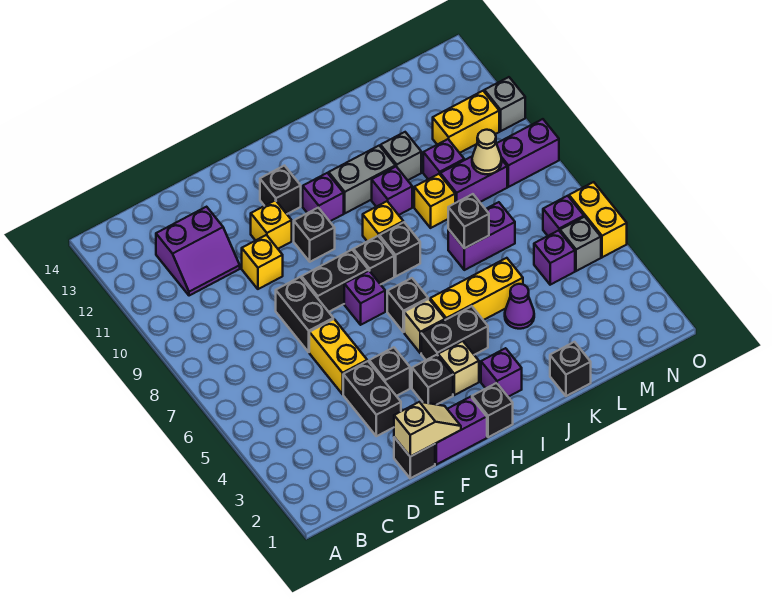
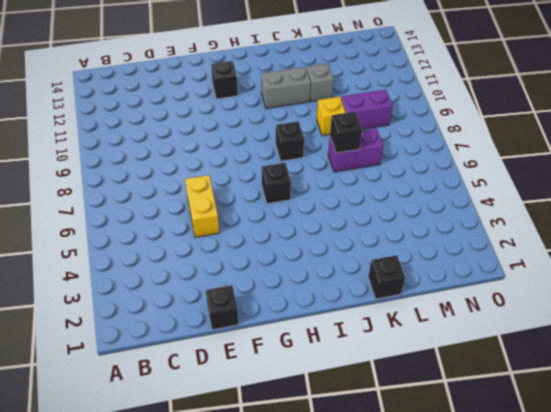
none -> purple 2x2 slope [156,207,240,296]
none -> black 1x2 brick [343,361,401,436]
none -> black 1x2 brick [276,277,333,352]
none -> yellow 1x1 brick [242,235,283,289]

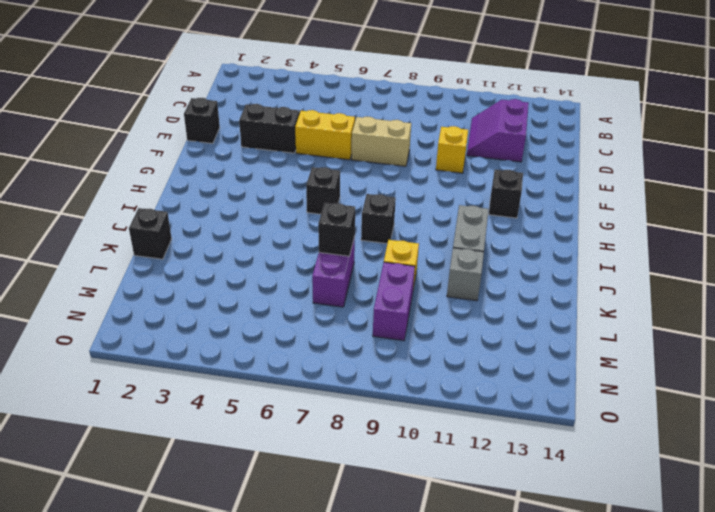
tan 1x2 brick [351,116,411,166] -> black 1x2 brick [276,277,333,352]
none -> purple 1x2 brick [435,397,487,465]
none -> black 1x1 brick [369,347,410,396]
none -> black 1x2 brick [302,250,368,312]
none -> yellow 1x1 brick [251,200,292,249]

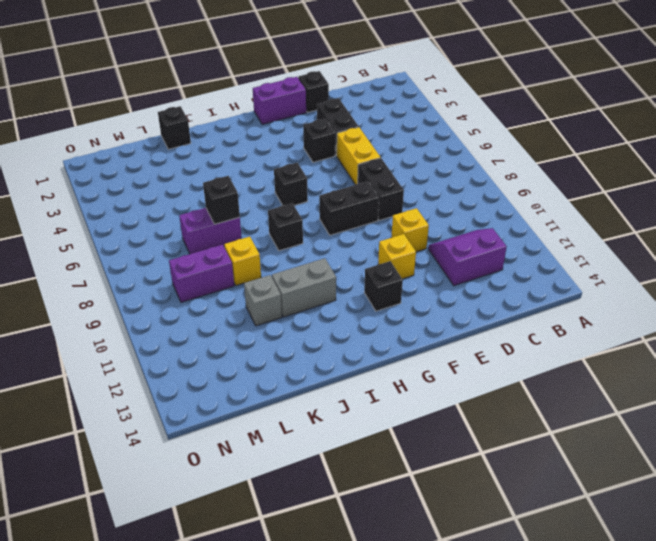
none -> black 1x1 brick [412,355,453,405]
none -> purple 1x1 brick [344,271,385,325]
none -> black 1x1 brick [294,208,335,262]
none -> black 1x1 brick [472,383,513,437]

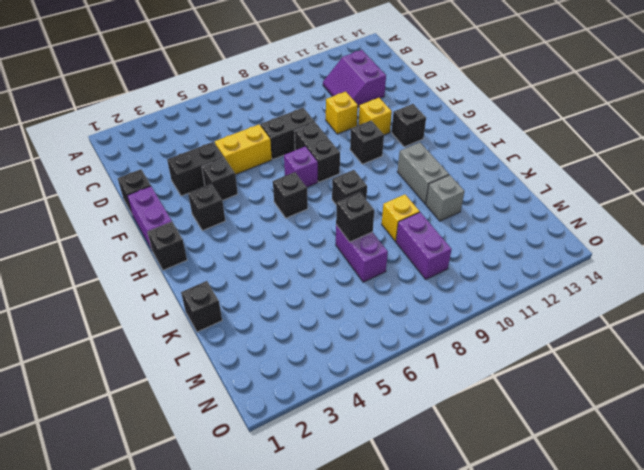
none -> tan 1x1 brick [438,341,479,395]
none -> black 1x2 brick [421,306,488,360]
none -> tan 1x1 brick [404,299,445,353]
none -> black 1x1 brick [353,236,394,284]

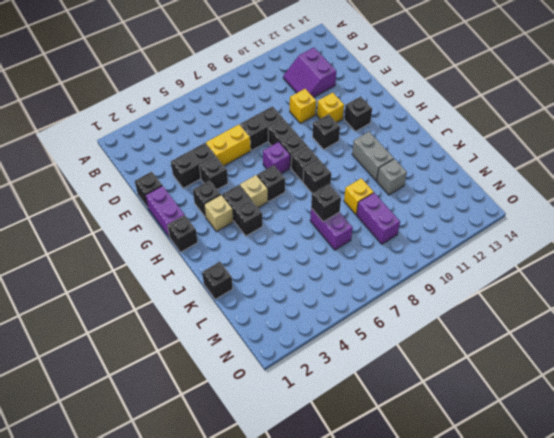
none -> purple 1x1 brick [303,173,344,221]
none -> purple 1x1 brick [481,348,522,397]
none -> yellow 1x3 brick [430,258,523,320]
none -> yellow 1x1 brick [363,201,403,241]

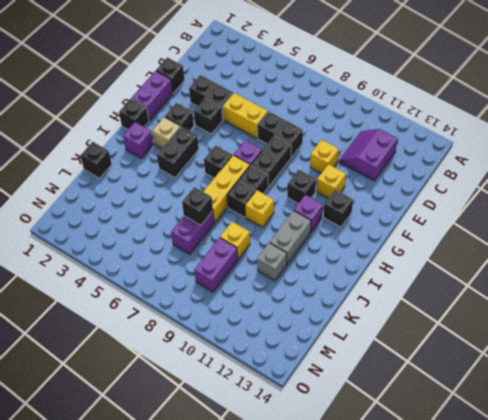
yellow 1x3 brick [203,155,250,223] -> yellow 1x3 brick moved to [430,258,523,320]
none -> tan 1x1 brick [404,299,445,353]
none -> purple 1x1 brick [372,167,412,215]
none -> purple 1x1 cone [505,284,534,329]
none -> purple 1x1 brick [423,139,464,179]

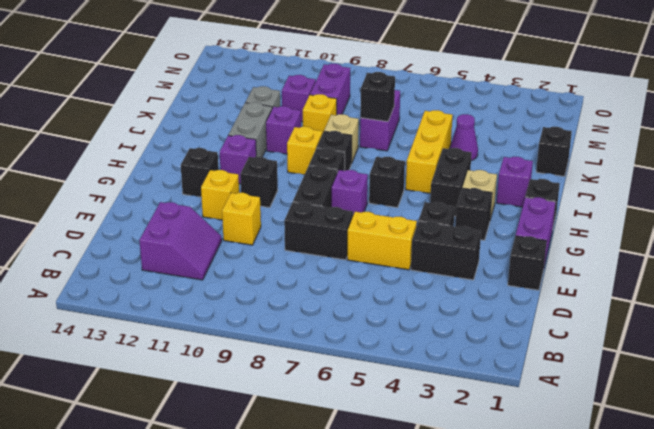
tan 1x1 brick [324,114,359,163] -> tan 1x1 brick moved to [404,299,445,353]
none -> purple 1x1 brick [534,230,575,285]
none -> yellow 1x2 brick [433,91,499,153]
none -> grey 1x1 brick [560,217,601,271]
none -> purple 1x1 brick [543,196,584,236]

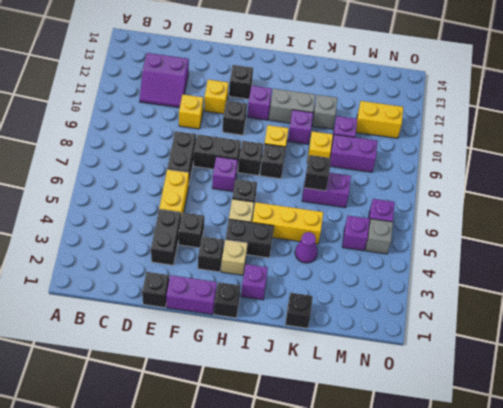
none -> purple 1x2 brick [497,119,559,187]
none -> yellow 1x2 brick [569,182,627,257]
none -> grey 1x1 brick [484,77,525,131]
none -> tan 1x2 slope [394,402,461,457]

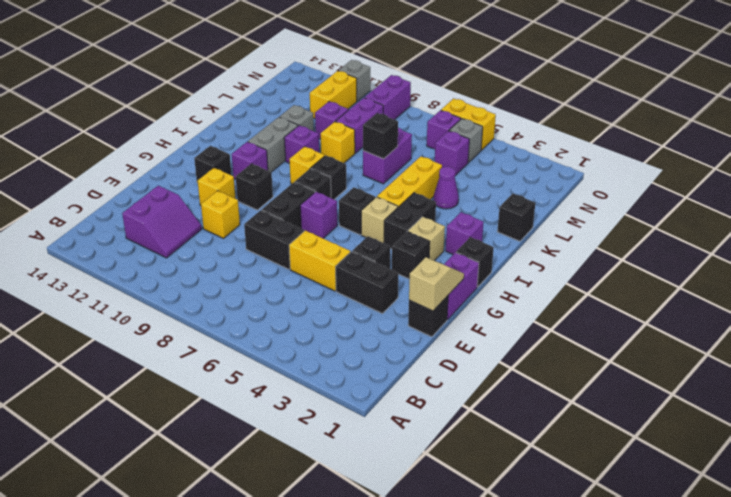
none -> tan 1x1 cone [472,130,502,174]

